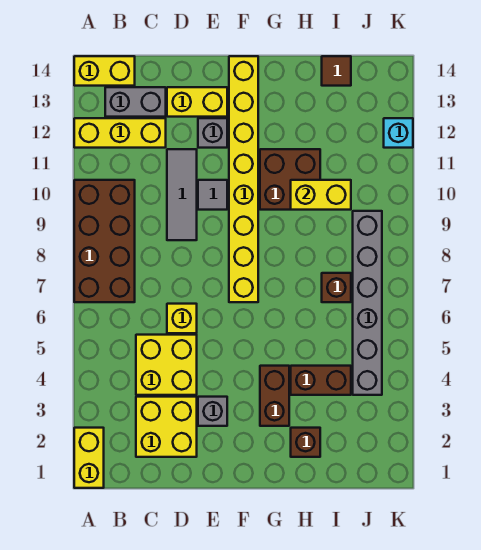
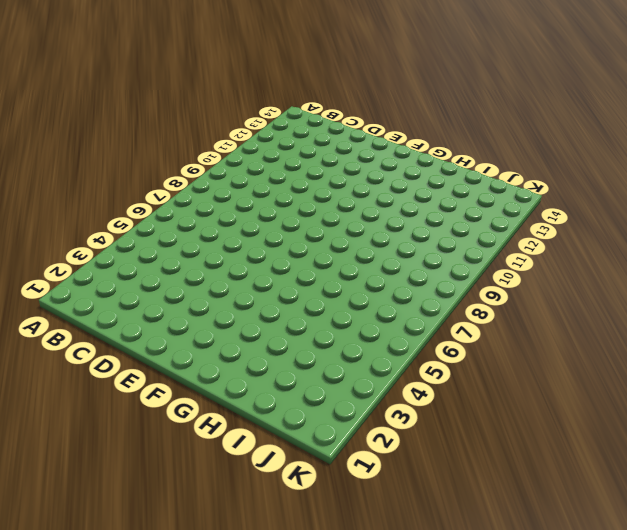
none -> yellow 1x2 brick [74,428,104,488]
none -> brown 2x4 brick [74,180,135,302]
none -> yellow 1x3 brick [74,118,166,148]

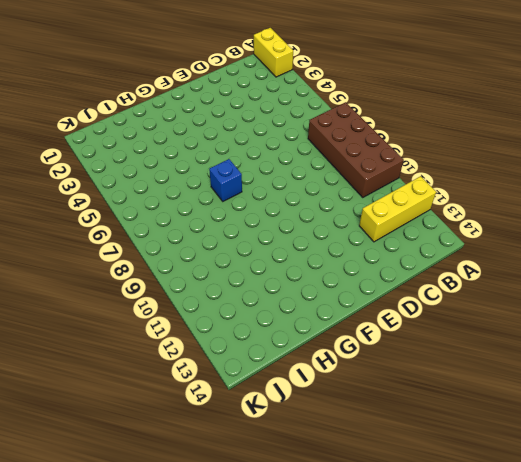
blue 1x1 brick [209,159,242,201] -> none
none -> yellow 1x2 brick [74,56,135,86]
none -> grey 1x2 brick [105,87,166,117]
none -> yellow 2x2 brick [136,397,197,457]

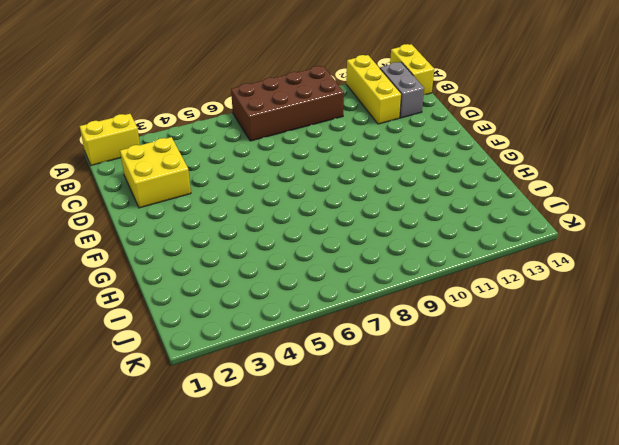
none -> yellow 2x2 brick [136,335,197,395]
none -> yellow 1x1 brick [167,304,197,333]
none -> grey 1x3 tile [167,149,197,240]

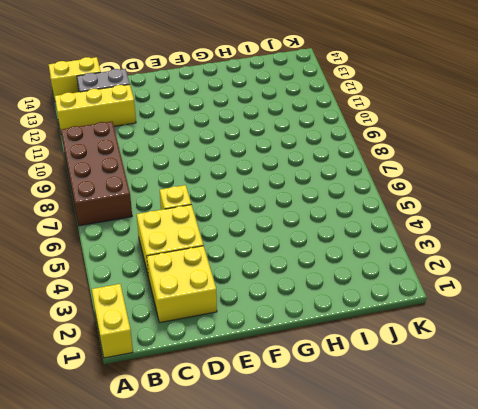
none -> grey 1x3 tile [167,149,197,240]
none -> yellow 1x2 brick [167,87,227,117]
none -> grey 1x1 brick [198,397,227,426]

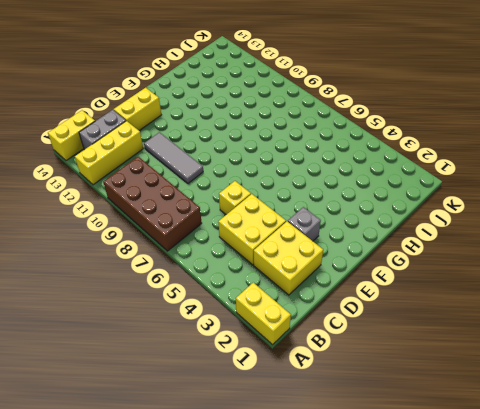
none -> grey 1x1 tile [198,180,227,210]
none -> grey 1x1 brick [198,118,227,148]
none -> yellow 1x8 brick [229,56,258,302]

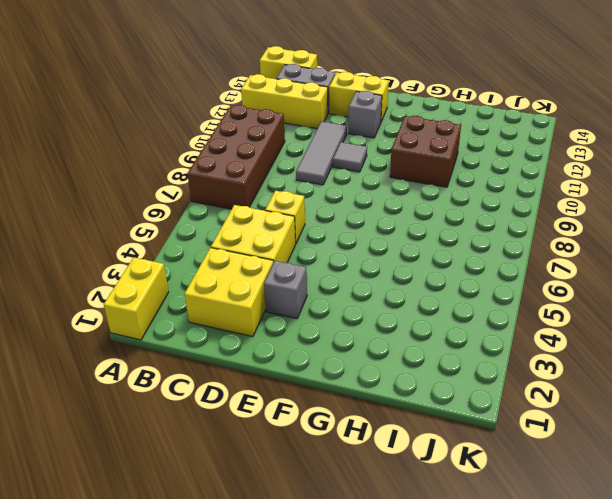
none -> yellow 1x8 brick [229,56,258,302]
none -> brown 1x2 brick [260,366,289,426]
none -> brown 1x1 brick [291,428,320,457]

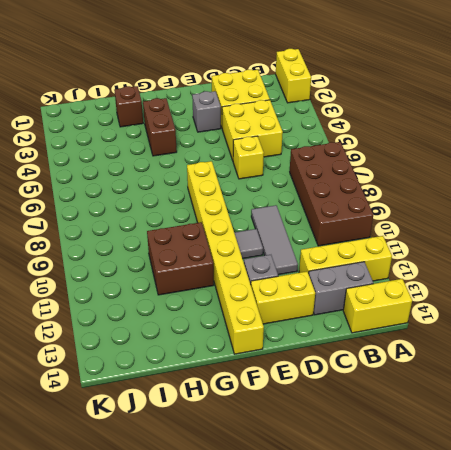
none -> brown 1x2 brick [291,366,351,395]
none -> brown 1x1 brick [322,273,351,302]
none -> brown 1x1 tile [322,56,351,86]

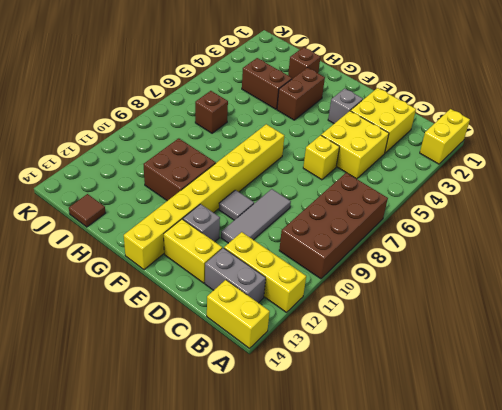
none -> grey 1x6 brick [353,211,382,395]
none -> cyan 1x1 brick [384,118,413,148]
none -> yellow 1x2 brick [291,180,351,210]

